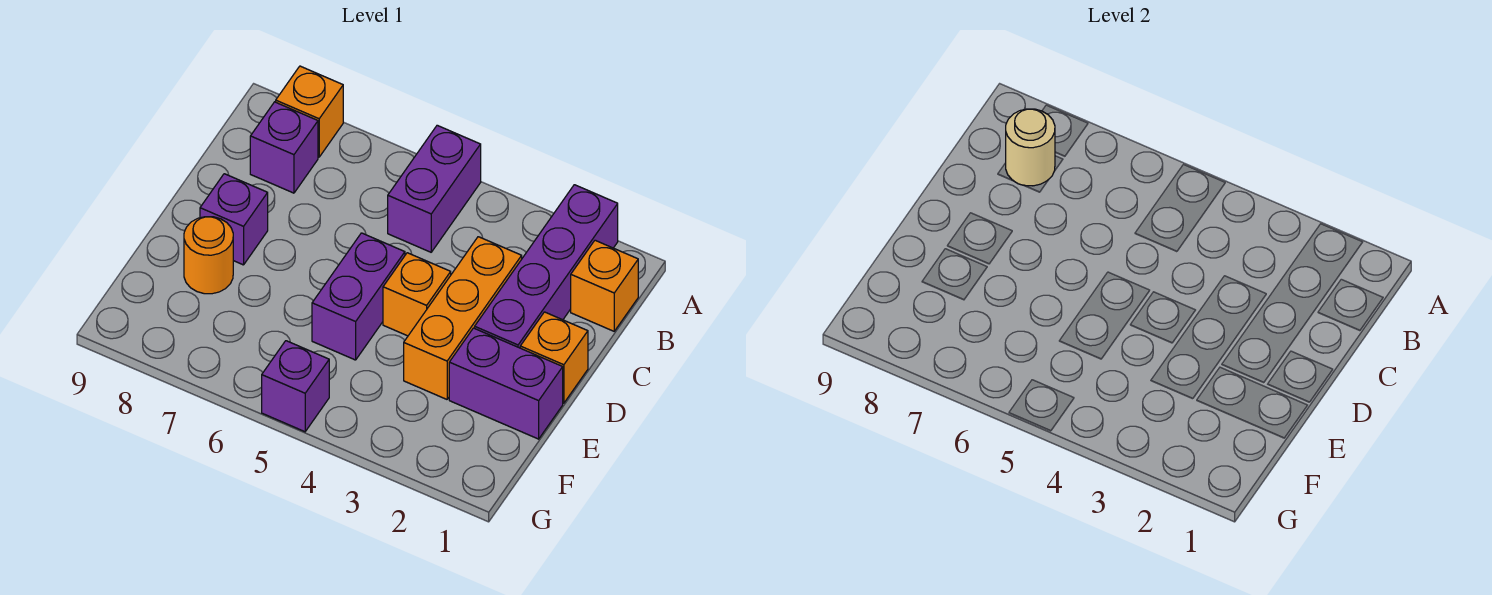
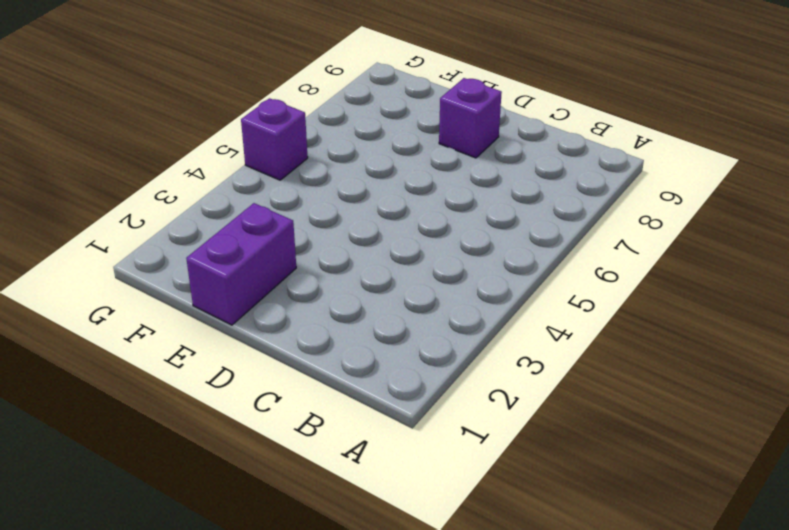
none -> purple 1x4 brick [475,185,618,348]
none -> purple 1x2 brick [388,125,481,252]
none -> orange 1x1 brick [276,66,343,157]

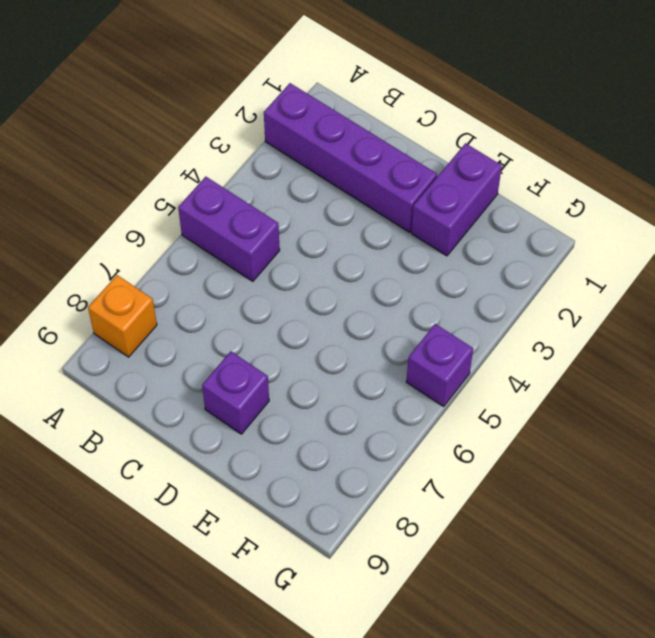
none -> orange 1x1 brick [571,240,638,331]
none -> purple 1x1 brick [250,102,318,193]
none -> orange 1x3 brick [404,237,522,399]

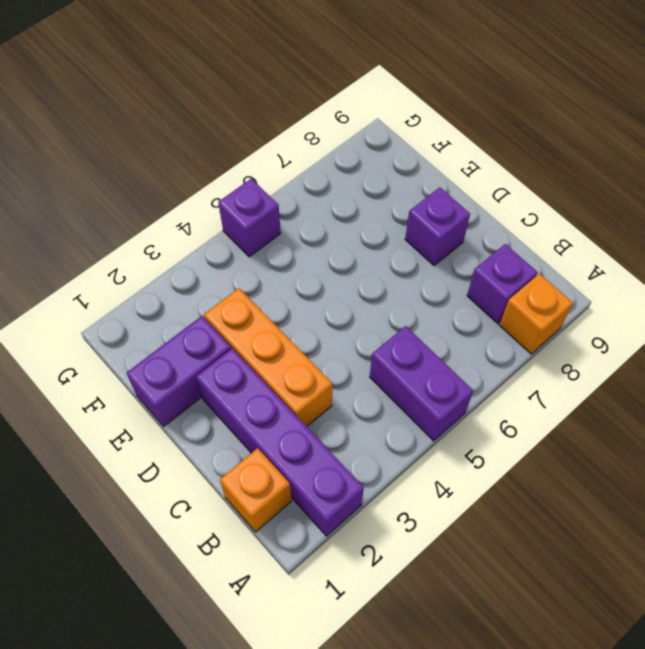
none -> orange 1x1 brick [520,312,588,403]
none -> orange 1x1 brick [383,253,451,336]
none -> purple 1x2 brick [312,233,405,360]

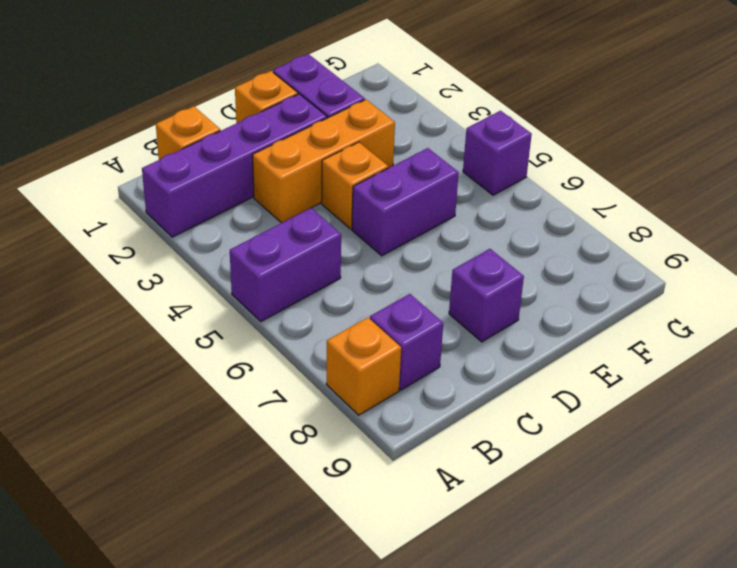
none -> orange 1x1 round brick [184,217,233,294]
none -> tan 1x1 round brick [1006,109,1055,186]

